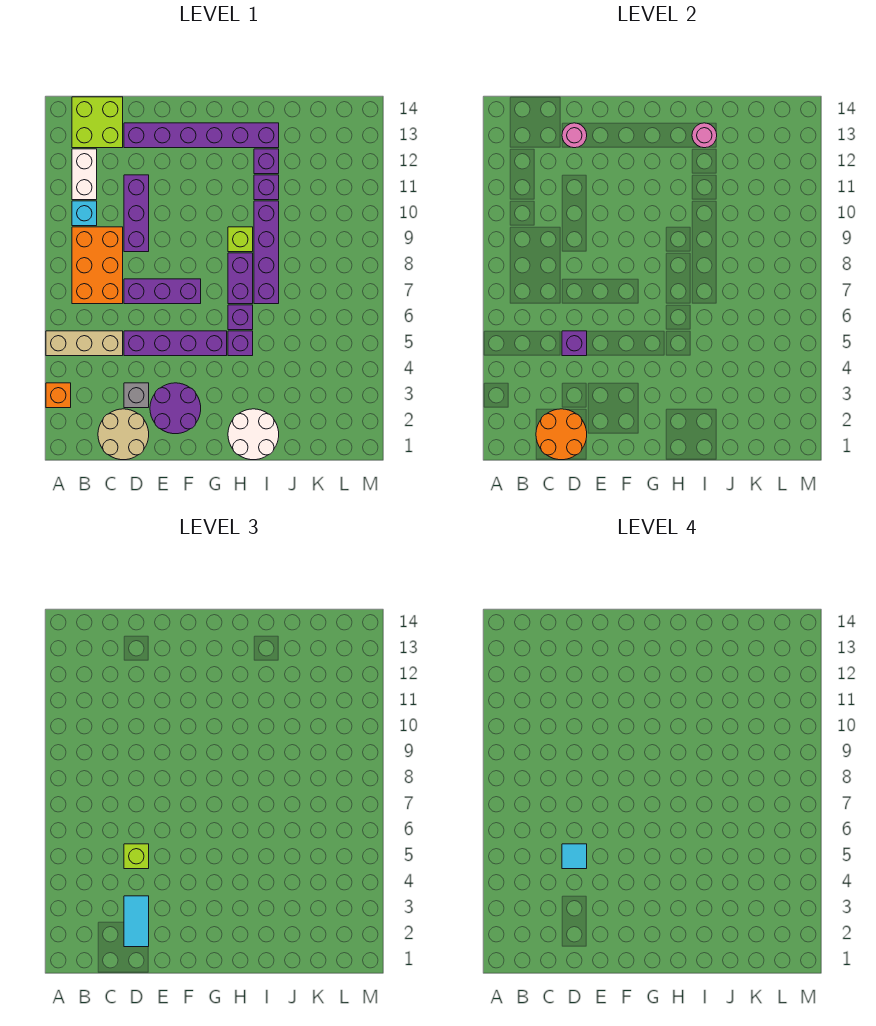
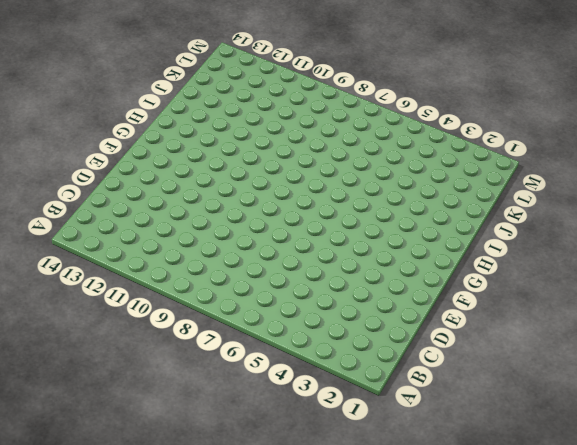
none -> orange 1x1 brick [46,383,71,408]
none -> tan 1x3 brick [46,331,123,356]
none -> orange 2x3 brick [72,227,123,304]

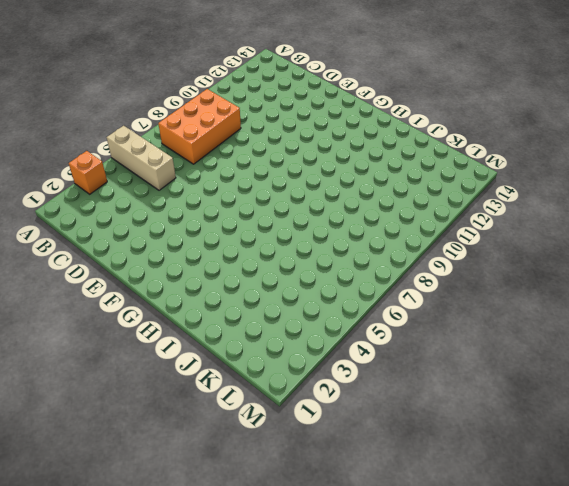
none -> cyan 1x1 brick [72,201,97,226]
none -> white 1x2 brick [72,149,97,200]
none -> lime 2x2 brick [72,97,123,148]

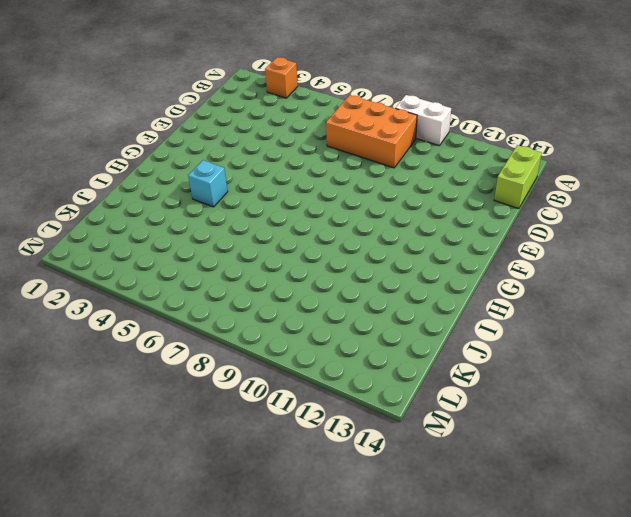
white 1x2 brick [395,95,451,146] -> white 1x2 brick moved to [72,149,97,200]
lime 1x2 brick [494,145,542,209] -> lime 2x2 brick [72,97,123,148]
cyan 1x1 brick [188,160,228,207] -> cyan 1x1 brick moved to [72,201,97,226]
none -> tan 1x3 brick [46,331,123,356]
none -> tan 2x2 round brick [98,409,149,460]
none -> grey 1x1 brick [124,383,149,408]

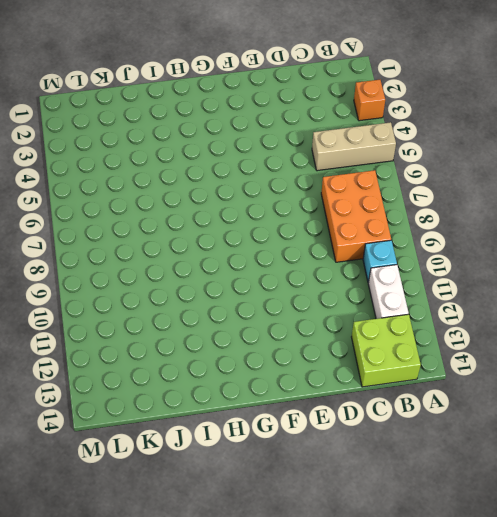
none -> tan 2x2 round brick [98,409,149,460]
none -> grey 1x1 brick [124,383,149,408]
none -> purple 1x4 brick [124,331,227,356]

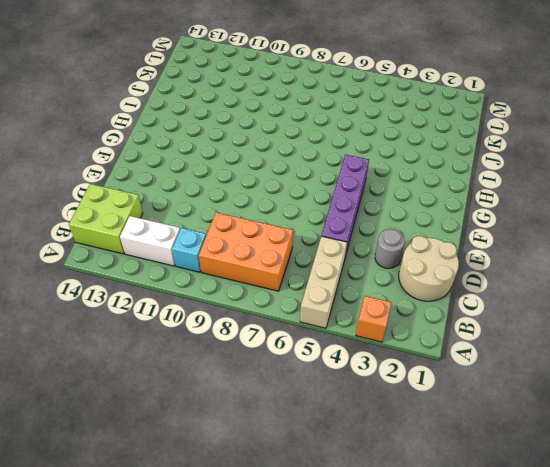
grey 1x1 round brick [375,229,405,268] -> grey 1x1 brick [124,383,149,408]
none -> purple 1x3 brick [124,279,201,304]
none -> purple 1x3 brick [124,175,149,252]
none -> purple 1x6 brick [124,123,279,148]

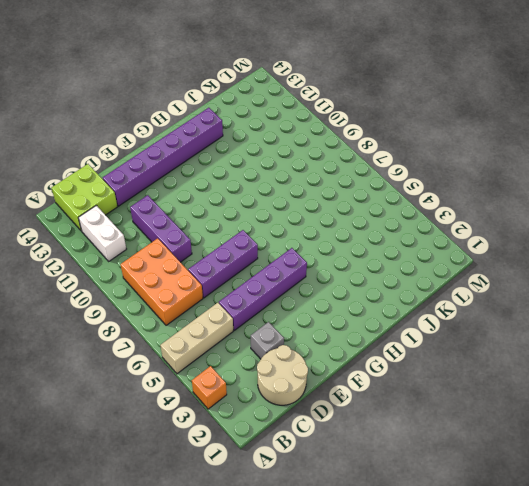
none -> cyan 1x1 brick [72,201,97,226]
none -> purple 2x2 round brick [150,383,201,434]
none -> white 2x2 round brick [228,409,279,460]

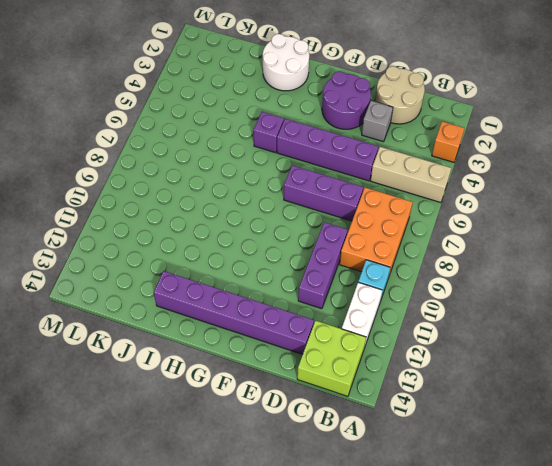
none -> purple 1x1 brick [228,305,253,330]
none -> purple 1x2 brick [228,253,253,304]
none -> lime 1x1 brick [228,227,253,252]

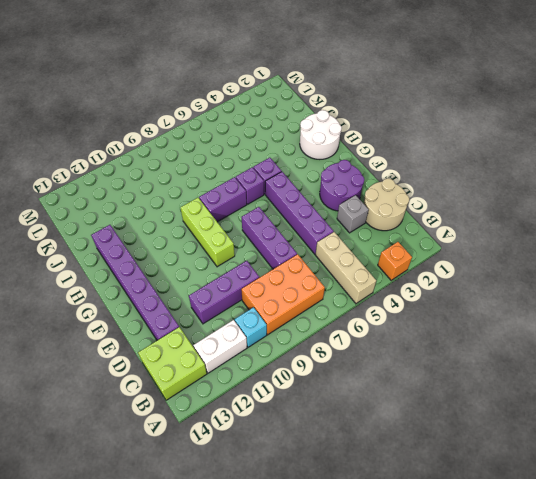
lime 1x3 brick [180,198,235,267] -> lime 1x1 brick [228,227,253,252]
none -> purple 1x4 brick [254,201,279,304]
none -> purple 1x1 brick [254,175,279,200]
none -> purple 1x1 brick [254,149,279,174]

